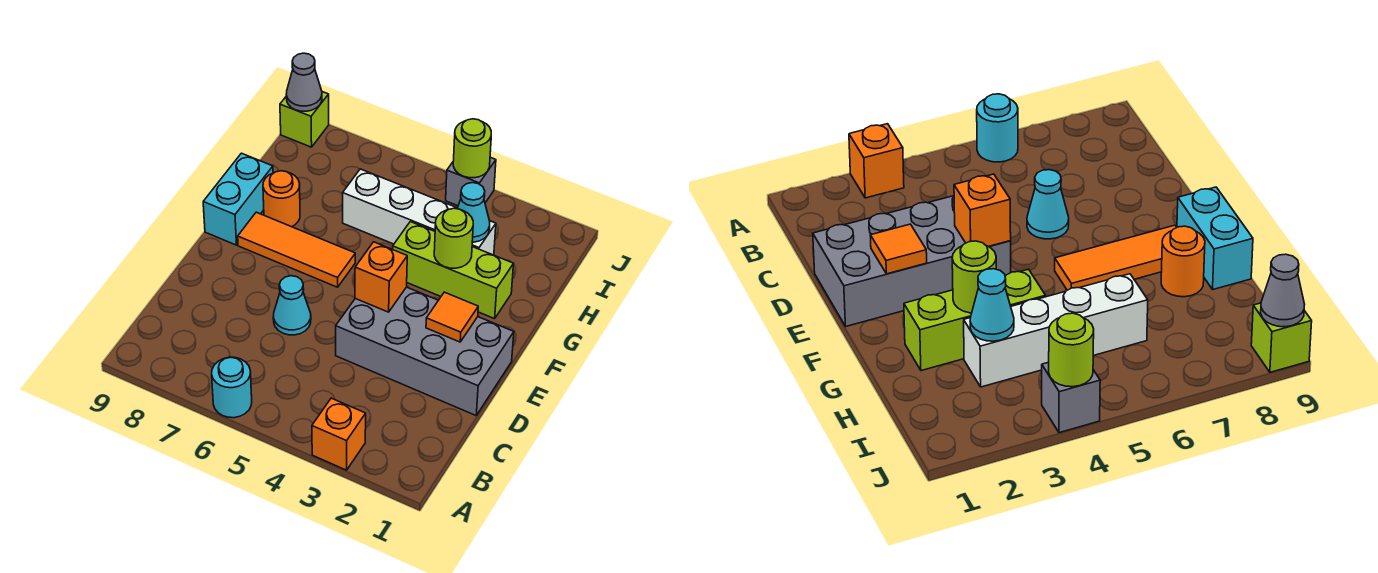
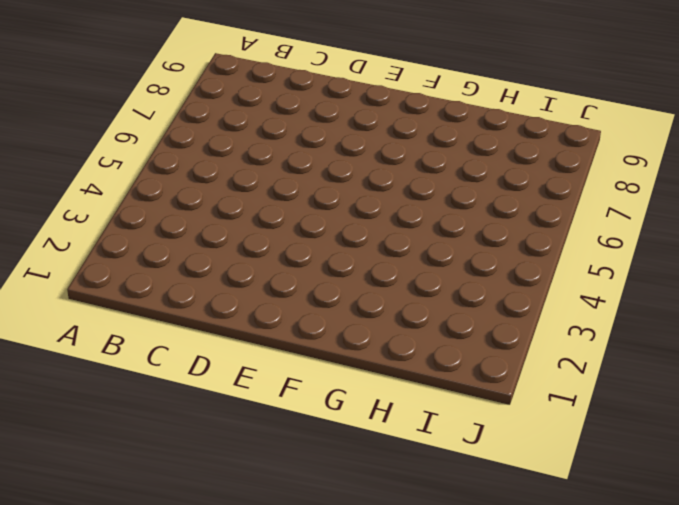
none -> orange 1x1 brick [312,398,366,470]
none -> cyan 1x1 round brick [212,357,252,418]
none -> grey 2x4 brick [336,287,514,415]

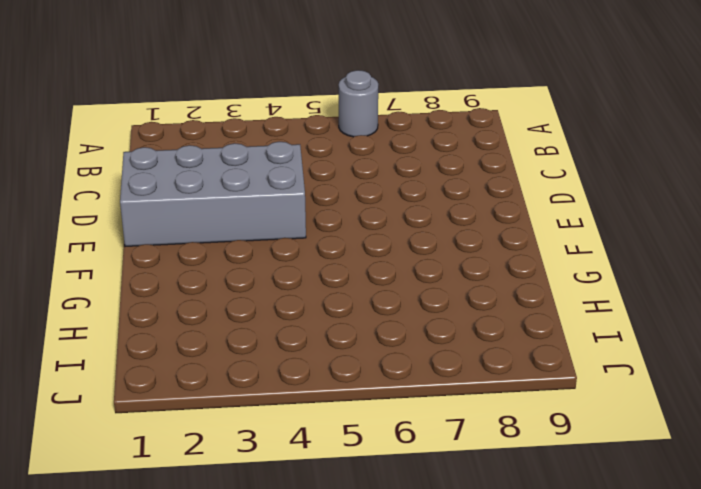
grey 1x1 round brick [339,70,378,137] -> cyan 1x1 round brick [212,357,252,418]
none -> orange 1x1 brick [312,398,366,470]
none -> cyan 1x1 cone [273,276,311,335]
none -> orange 1x3 tile [238,212,355,287]

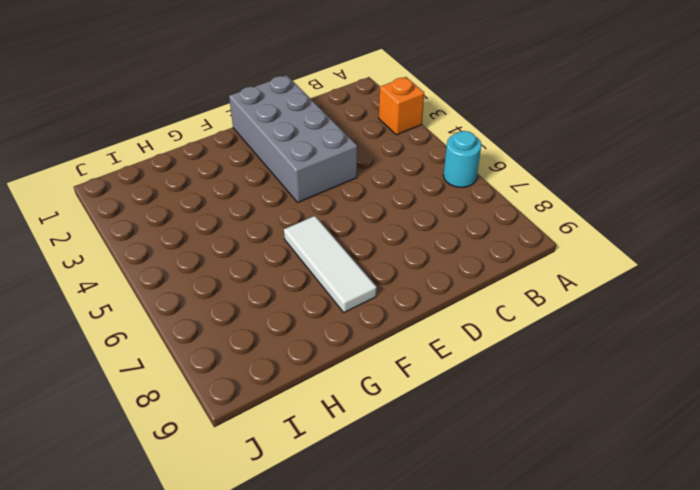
white 1x3 tile [284,216,377,313] -> orange 1x3 tile [238,212,355,287]
none -> cyan 1x1 cone [273,276,311,335]
none -> cyan 1x2 brick [203,153,273,245]
none -> lime 1x3 brick [393,222,514,319]

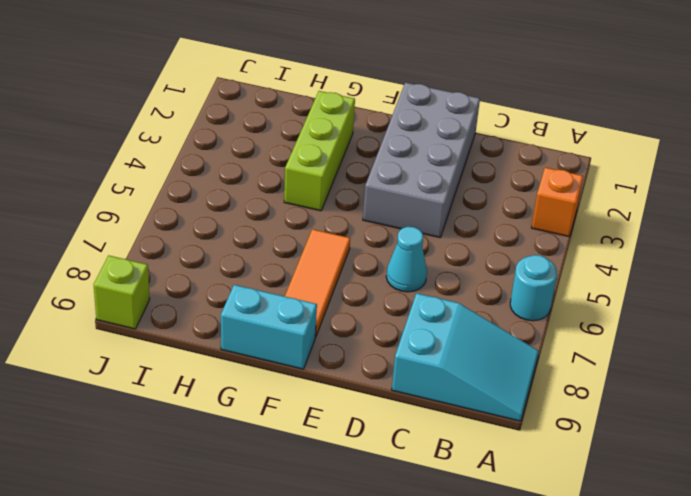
cyan 2x3 slope [392,293,539,421] -> none
none -> orange 1x1 round brick [263,171,300,227]
none -> white 1x4 brick [343,169,496,255]
none -> grey 1x1 brick [446,157,496,206]

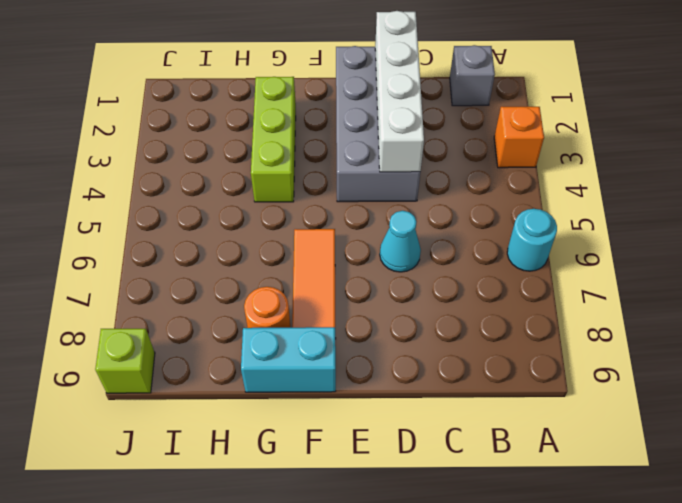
grey 1x1 brick [450,45,495,106] -> grey 1x1 brick moved to [446,157,496,206]
white 1x4 brick [375,11,424,172] -> white 1x4 brick moved to [343,169,496,255]
none -> orange 1x1 tile [426,292,478,342]
none -> orange 1x1 brick [355,242,407,312]
none -> lime 1x1 round brick [434,208,473,268]

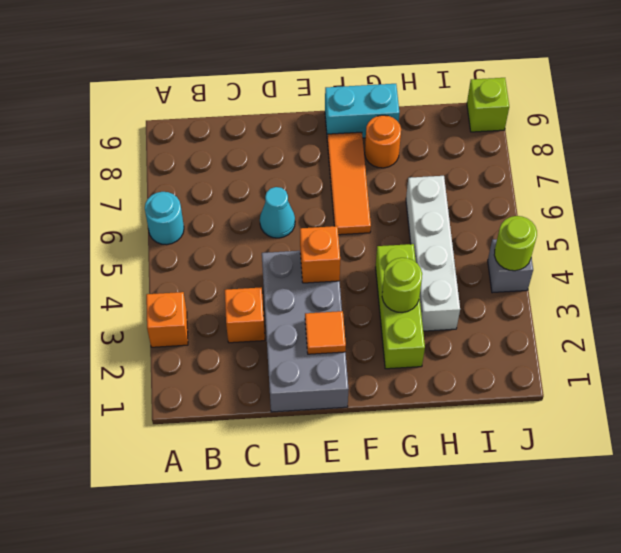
orange 1x1 brick [225,288,265,343] -> none
none -> cyan 1x1 cone [457,183,490,242]
none -> grey 1x1 cone [286,53,322,111]

